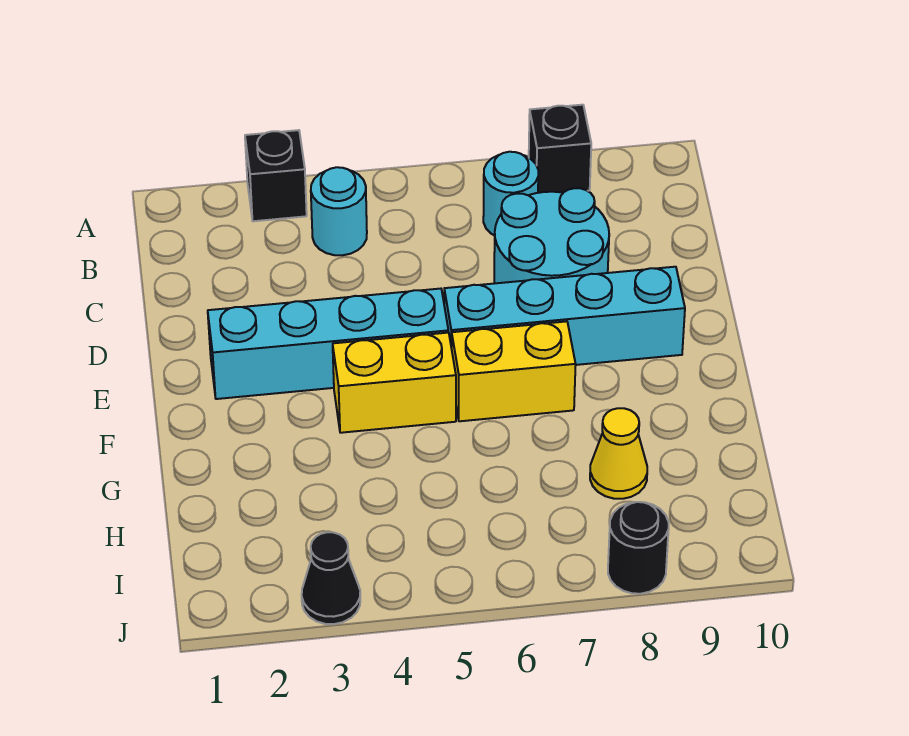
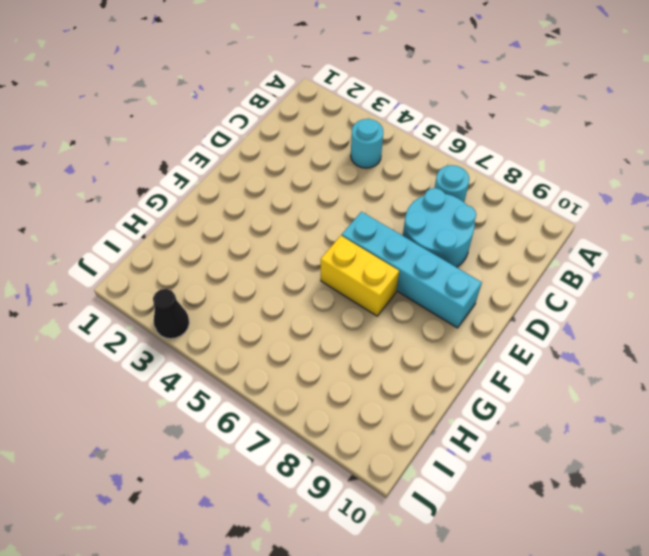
none -> black 1x1 brick [245,130,307,221]
none -> black 1x1 brick [529,105,591,193]
none -> cyan 1x4 brick [208,289,448,399]

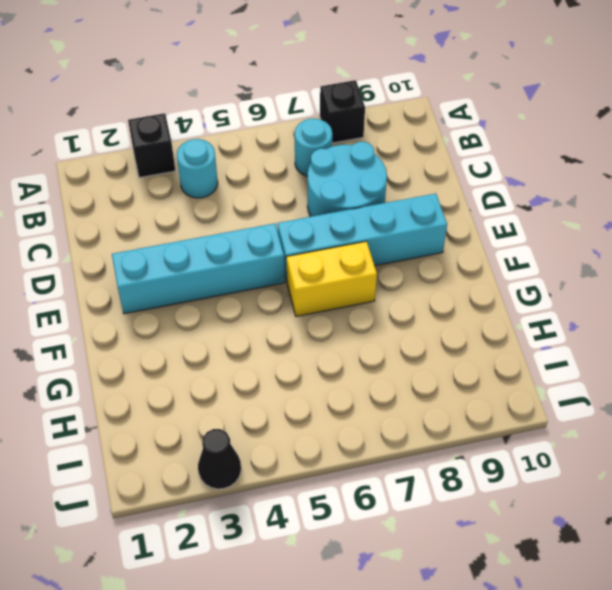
none -> yellow 1x2 brick [333,333,456,433]
none -> yellow 1x1 cone [590,408,647,499]
none -> black 1x1 round brick [608,502,669,594]

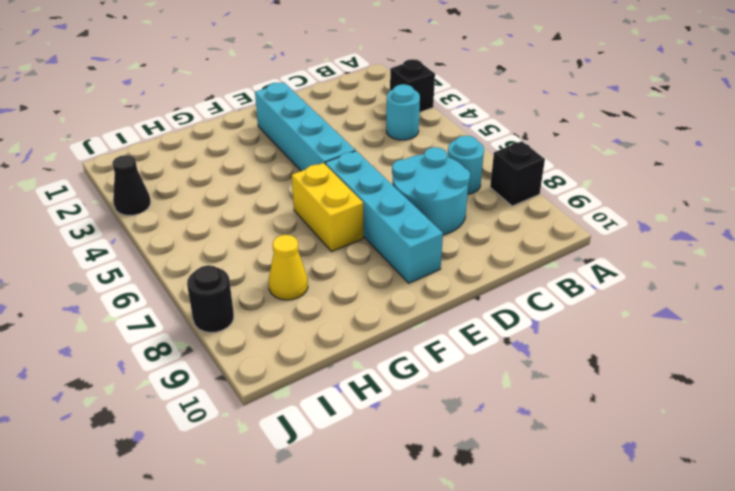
none -> yellow 1x2 brick [333,333,456,433]

